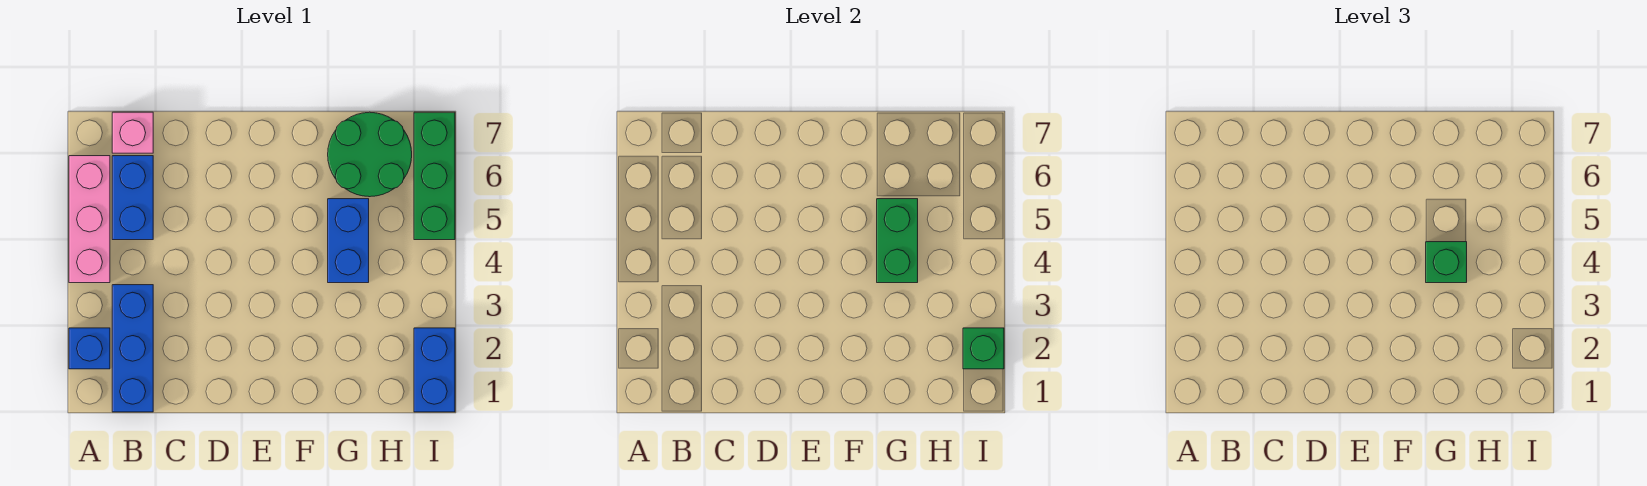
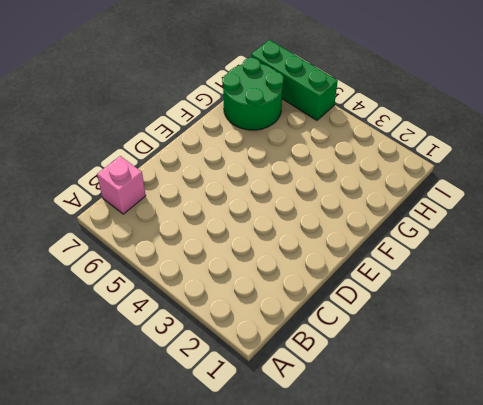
none -> blue 1x1 brick [69,328,110,369]
none -> pink 1x3 brick [69,156,110,283]
none -> blue 1x3 brick [112,285,153,412]

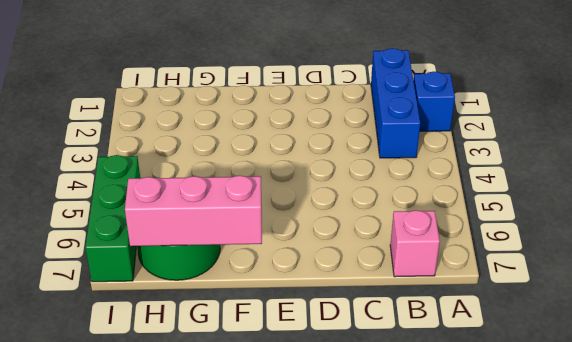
pink 1x3 brick [125,176,262,246] -> pink 1x3 brick turned to [69,156,110,283]
none -> blue 1x2 brick [112,156,153,240]
none -> blue 1x2 brick [328,199,369,283]
none -> blue 1x2 brick [414,328,455,412]

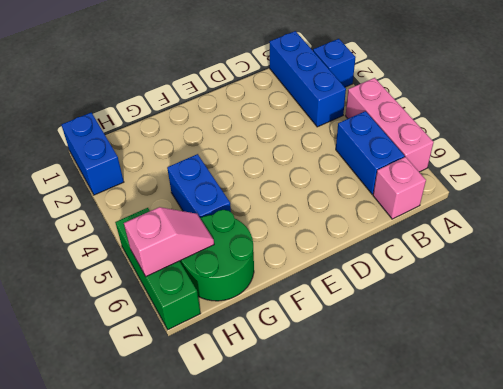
pink 1x2 slope [124,207,214,276] -> none
none -> green 1x2 brick [877,199,918,283]
none -> green 1x1 brick [963,328,1004,369]
none -> green 1x1 brick [1426,242,1467,283]

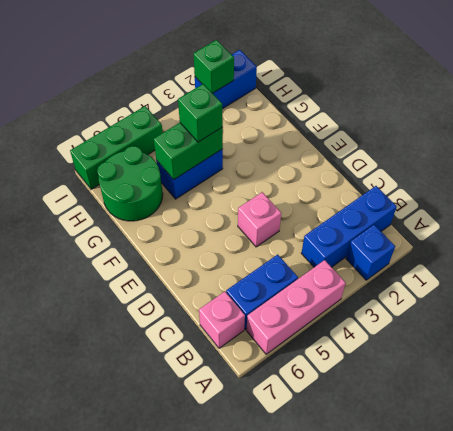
pink 1x1 brick [238,192,281,247] -> none

